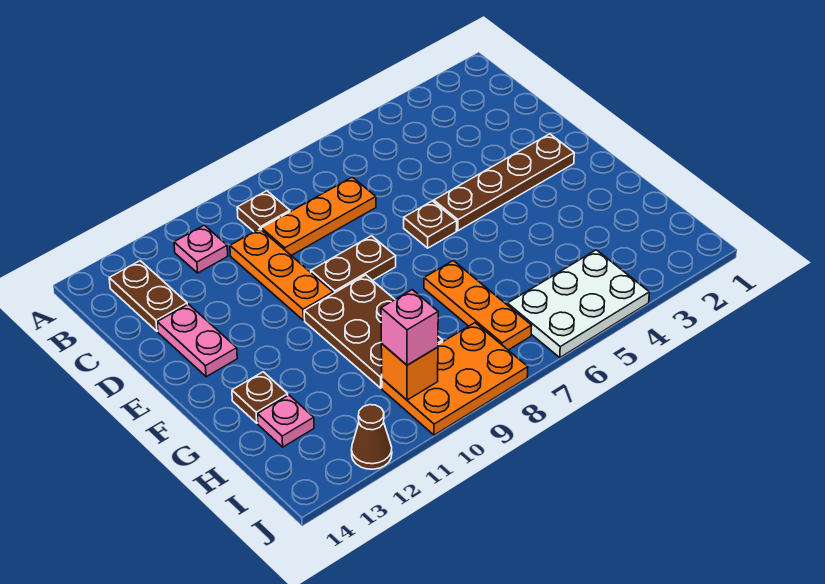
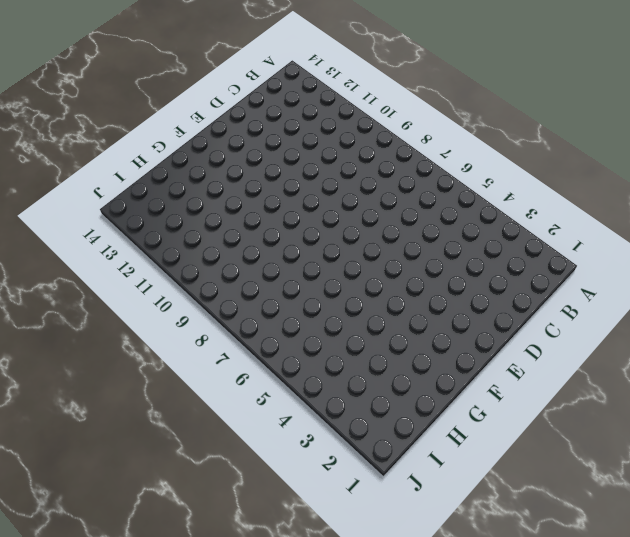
none -> brown 1x1 plate [237,191,290,232]
none -> pink 1x1 plate [174,225,228,273]
none -> brown 1x2 plate [109,261,187,331]

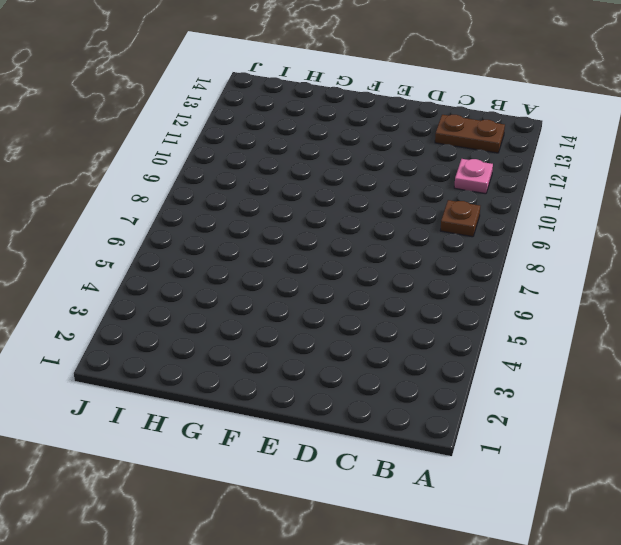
none -> orange 1x3 plate [261,177,376,255]
none -> orange 1x3 plate [230,229,333,320]
none -> pink 1x2 plate [157,304,237,377]

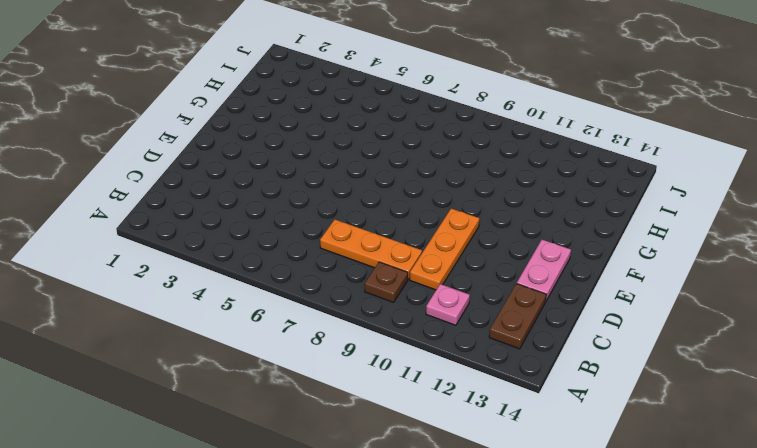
none -> brown 1x4 plate [434,134,574,231]
none -> brown 1x1 plate [404,201,457,248]
none -> brown 1x2 plate [311,236,396,293]

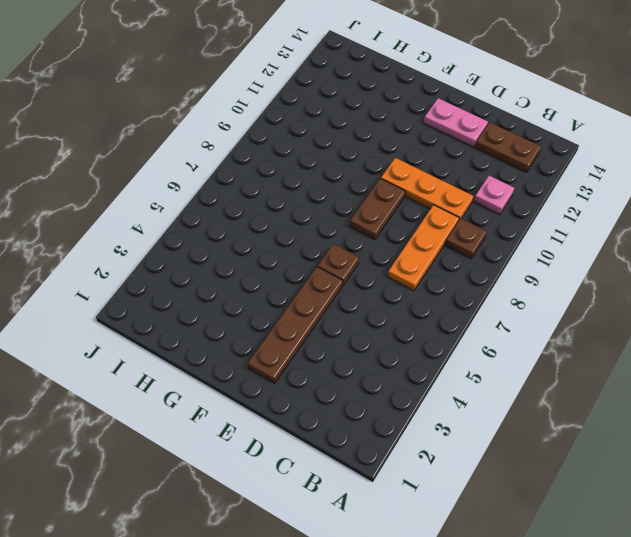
none -> brown 2x3 plate [304,275,443,388]
none -> orange 1x3 plate [424,261,532,350]
none -> brown 1x1 plate [232,372,288,423]

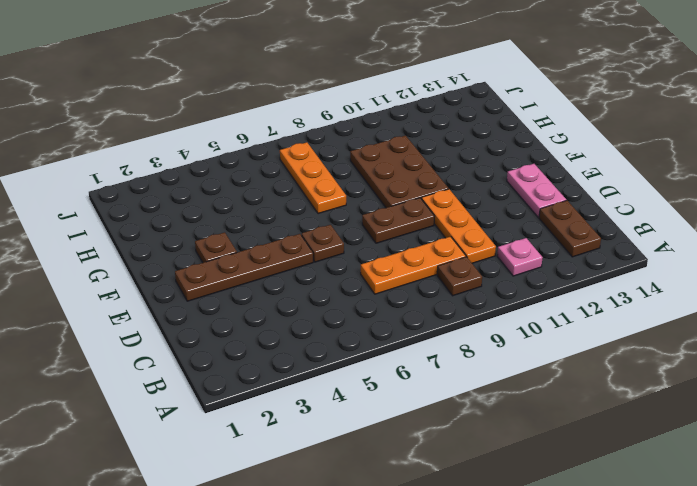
brown 1x1 plate [195,232,237,263] -> brown 1x1 plate moved to [232,372,288,423]
none -> pink 1x1 plate [258,395,314,447]
none -> white 2x3 plate [507,250,649,357]
none -> orange 2x3 plate [382,323,528,435]

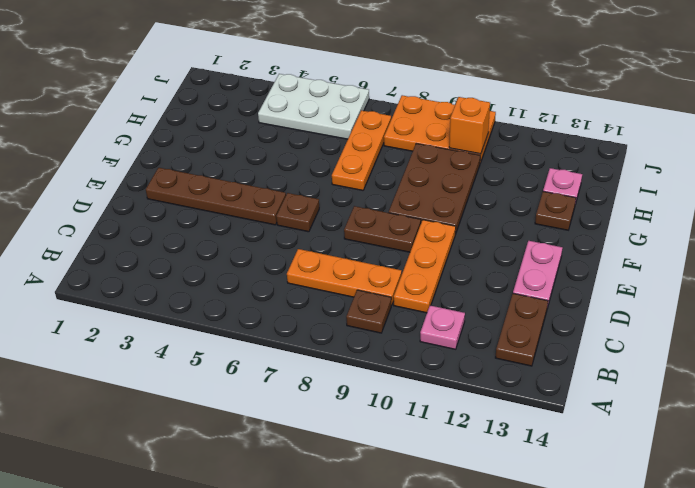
none -> brown 1x1 cone [352,405,392,469]
none -> pink 1x1 brick [381,290,438,365]

